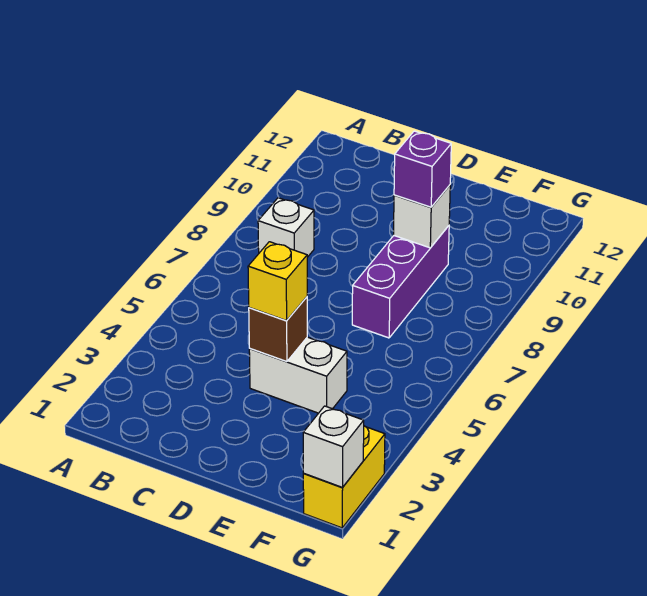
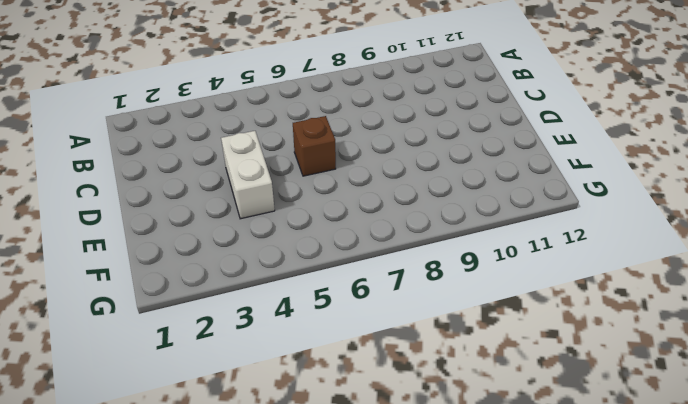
brown 1x1 brick [293,116,336,176] -> brown 1x1 brick moved to [249,297,307,362]
none -> white 1x1 brick [258,198,314,257]
none -> purple 1x3 brick [352,226,449,338]

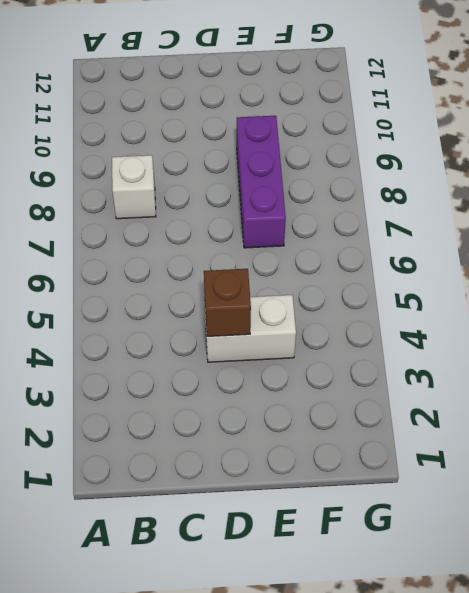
none -> yellow 1x2 brick [303,426,385,528]
none -> white 1x1 brick [394,185,450,248]

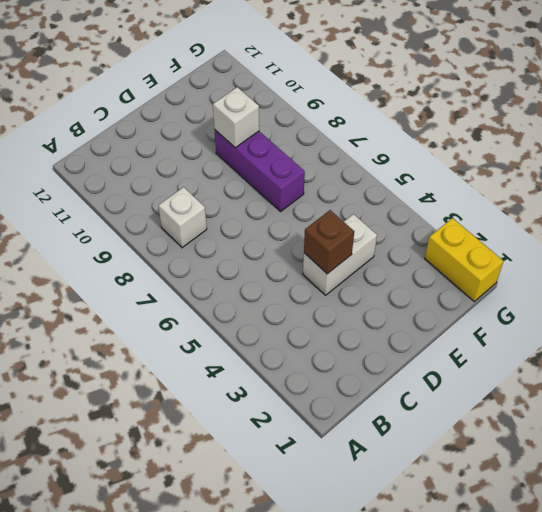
none -> white 1x1 brick [303,406,364,487]
none -> yellow 1x1 brick [248,242,307,321]

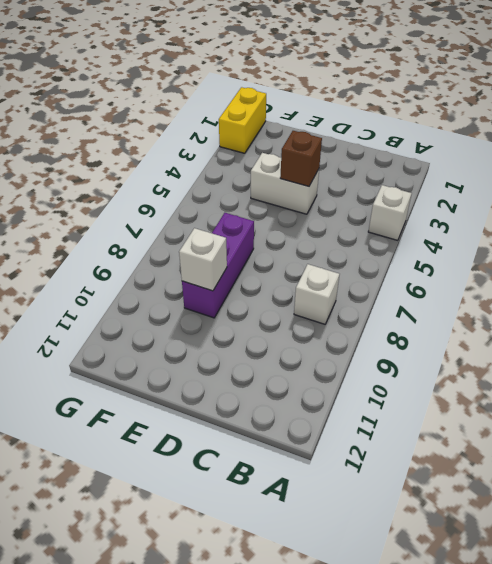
white 1x1 brick [368,185,412,240] -> white 1x1 brick moved to [303,406,364,487]
none -> yellow 1x1 brick [248,242,307,321]
none -> purple 1x1 brick [394,131,451,207]

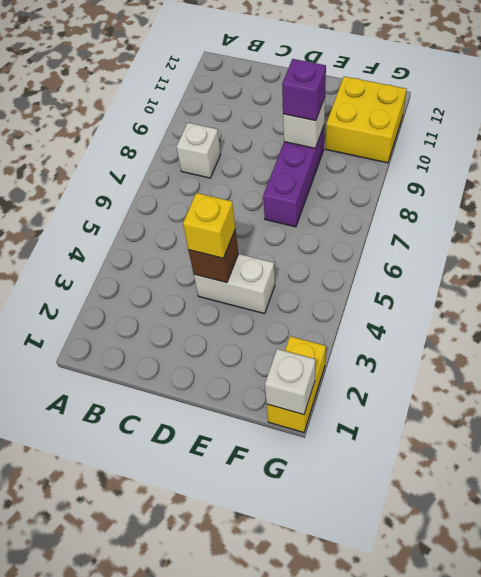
yellow 2x2 brick [326,76,407,163] -> none

